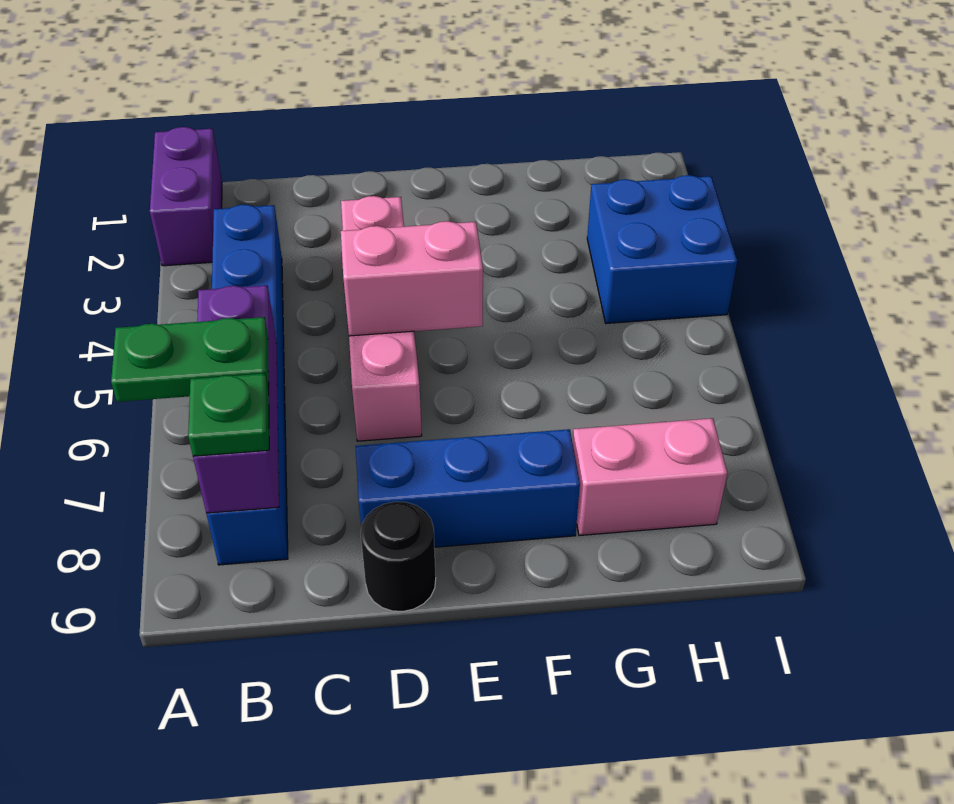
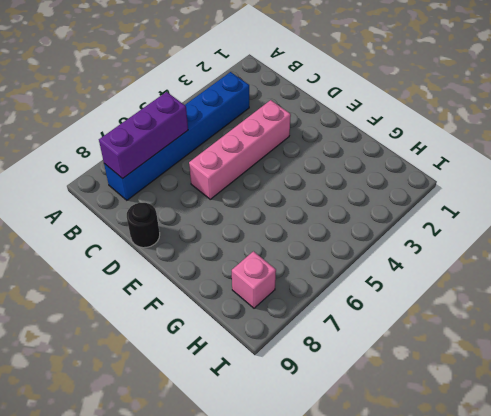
pink 1x1 brick [232,251,276,308] -> pink 1x2 brick [572,418,727,536]
none -> purple 1x2 brick [150,127,222,266]
none -> blue 1x3 brick [355,429,580,547]

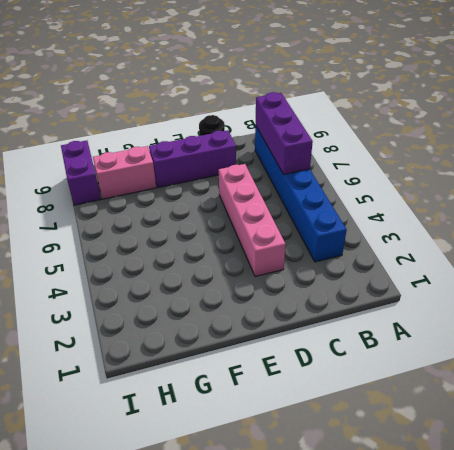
purple 1x3 brick [149,130,236,188] -> blue 1x3 brick [355,429,580,547]
purple 1x2 brick [61,140,101,205] -> purple 1x2 brick moved to [150,127,222,266]
none -> blue 2x2 brick [587,175,737,323]
none -> pink 1x2 brick [341,221,483,336]

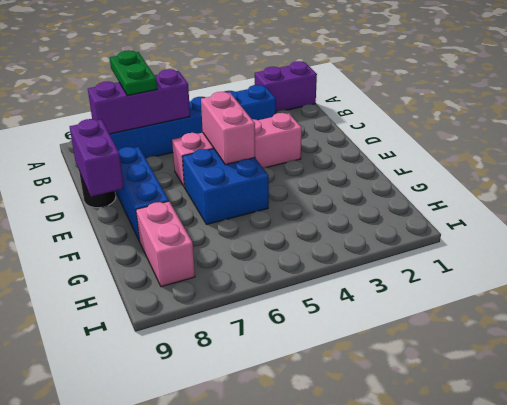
purple 1x2 brick [70,119,124,196] -> none
blue 2x2 brick [182,149,269,224] -> blue 2x2 brick moved to [587,175,737,323]
none -> green 1x1 plate [188,373,269,456]

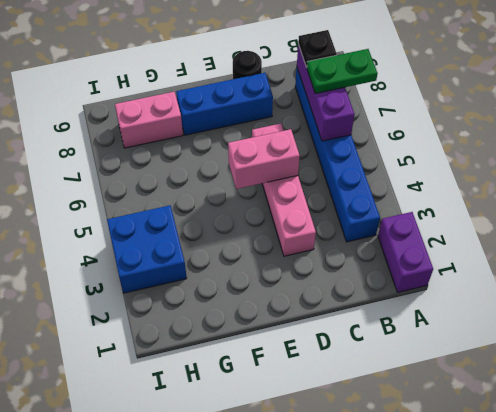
black 1x1 plate [298,30,337,68] -> green 1x1 plate [188,373,269,456]

